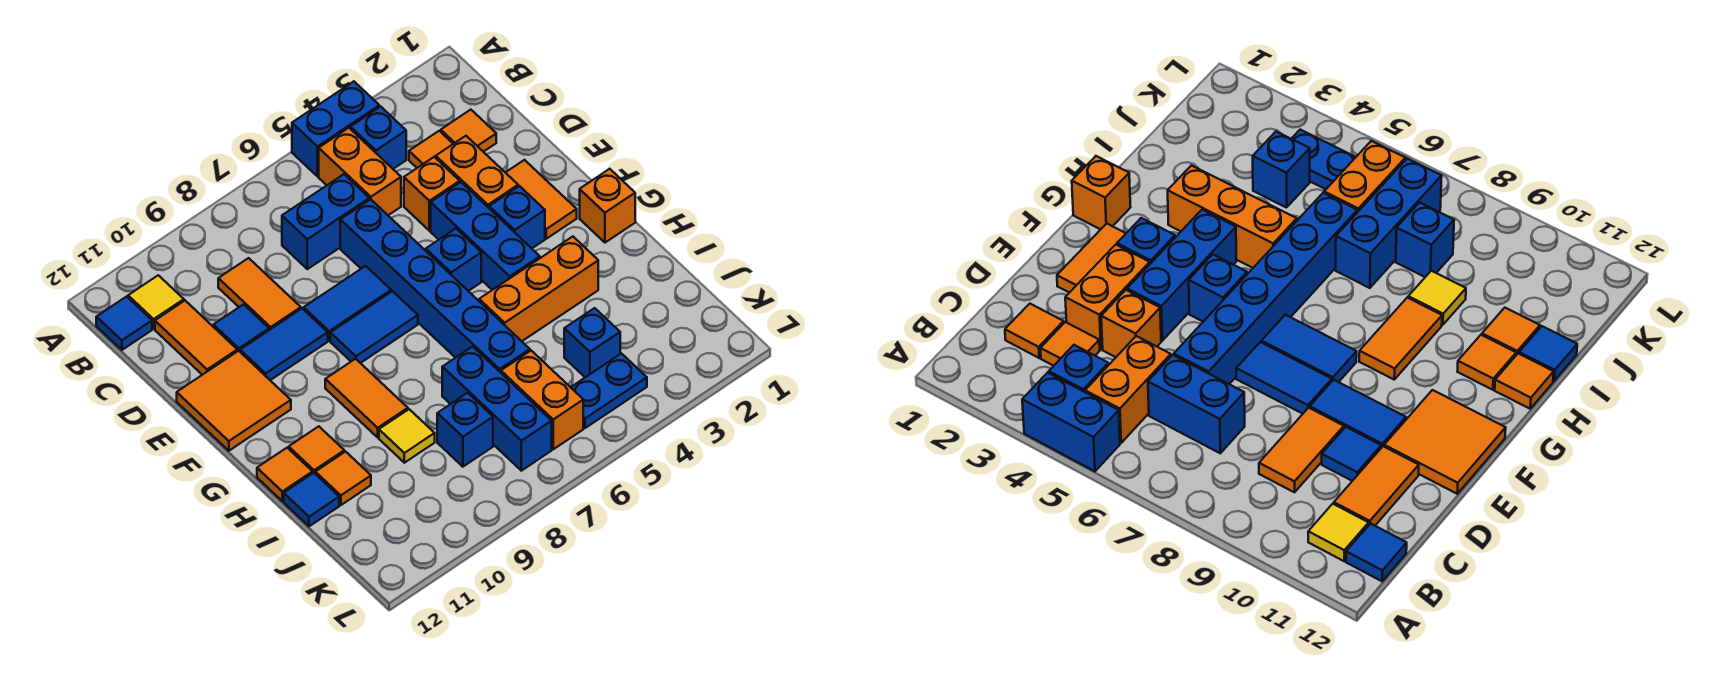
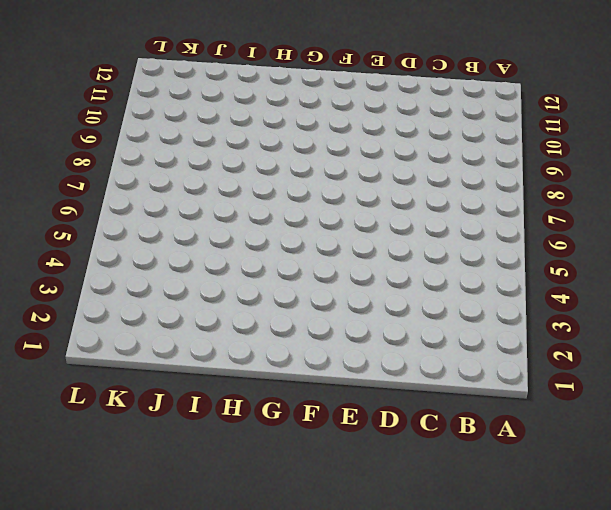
none -> blue 1x2 brick [292,81,379,176]
none -> blue 1x1 brick [350,107,406,169]
none -> orange 1x2 brick [319,128,401,215]
none -> yellow 1x1 tile [128,275,184,329]

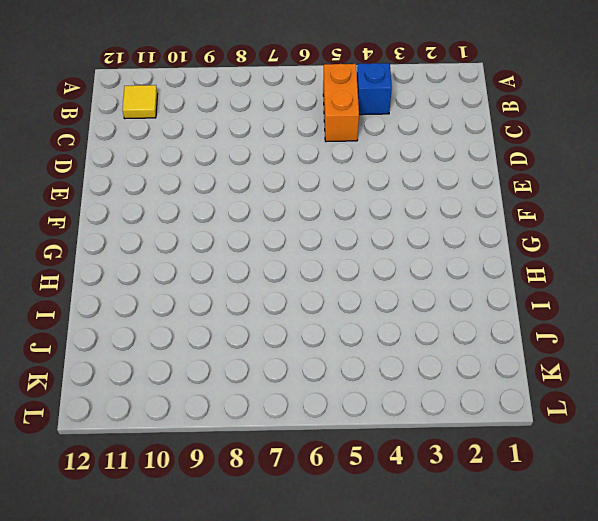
none -> blue 1x2 brick [292,81,379,176]
none -> blue 1x1 tile [96,297,152,350]
none -> orange 1x1 tile [441,110,496,152]
none -> orange 1x1 tile [409,131,453,168]

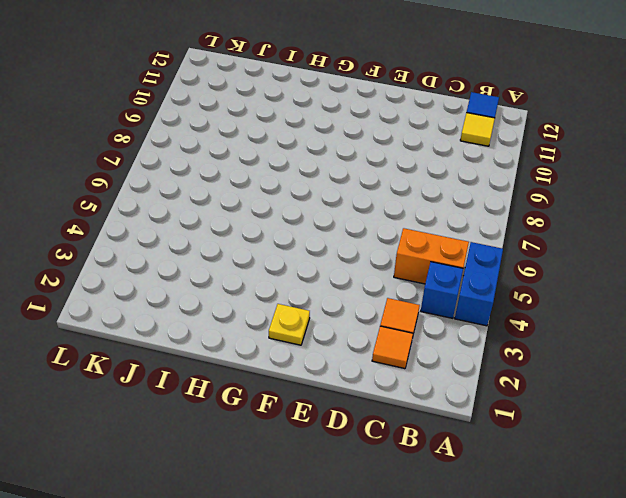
yellow 1x1 plate [269,304,310,345] -> orange 1x2 tile [505,160,577,239]
none -> blue 1x2 brick [282,174,369,269]
none -> orange 1x2 tile [218,258,301,330]
none -> orange 1x2 tile [155,301,237,375]
none -> orange 1x2 brick [436,136,518,208]

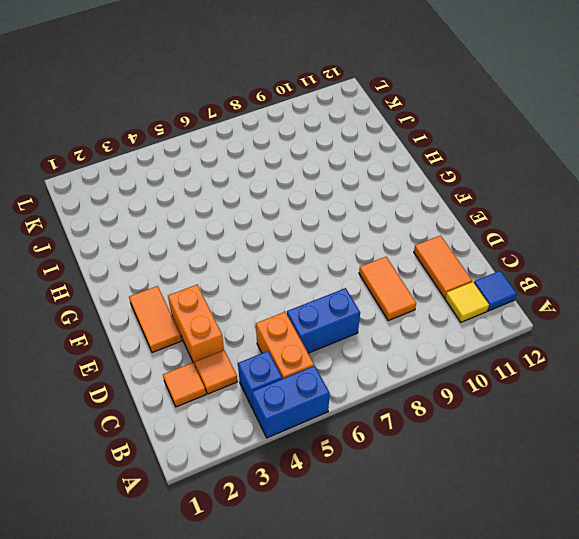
none -> orange 1x1 brick [404,157,460,231]
none -> blue 1x6 brick [340,199,530,372]
none -> blue 1x1 tile [213,304,269,351]
none -> blue 1x3 brick [431,182,540,290]

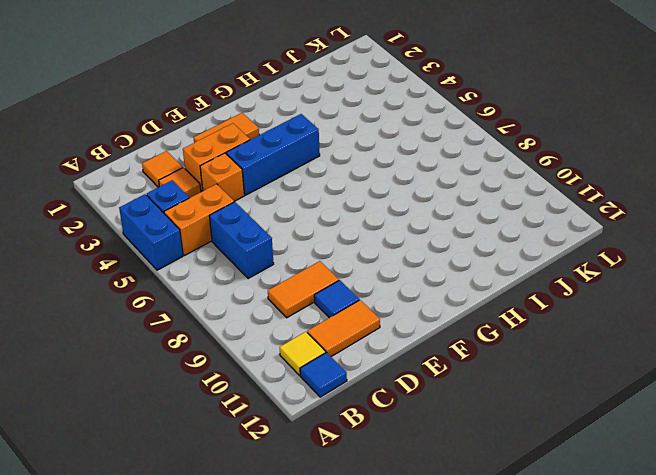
none -> blue 1x6 brick [340,199,530,372]
none -> blue 1x2 tile [304,266,391,341]
none -> blue 1x2 tile [240,309,328,380]
none -> orange 2x2 tile [177,351,291,451]

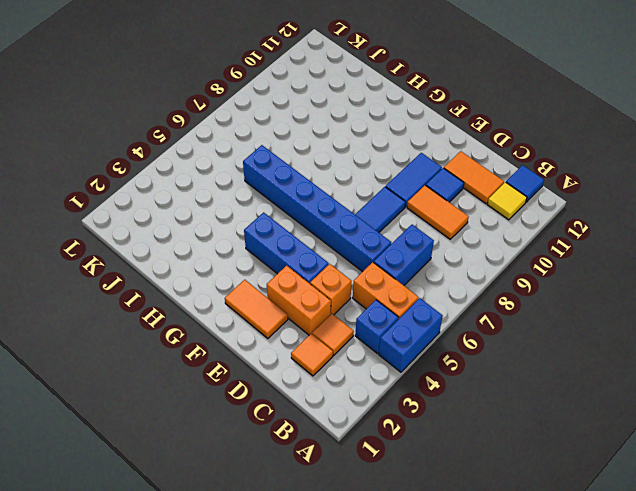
none -> orange 2x2 tile [177,351,291,451]
none -> blue 1x1 brick [489,186,545,248]
none -> blue 1x1 brick [426,229,481,291]
none -> blue 1x2 tile [330,291,418,363]

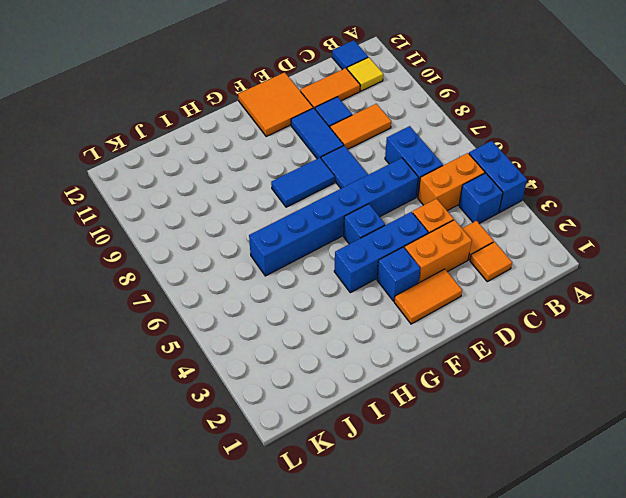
blue 1x2 tile [271,158,335,207] -> blue 1x2 tile turned to [330,291,418,363]
none -> orange 1x1 brick [580,169,635,243]
none -> orange 1x2 tile [325,359,408,437]
none -> orange 1x3 brick [479,237,598,341]
none -> orange 1x1 tile [289,426,344,473]

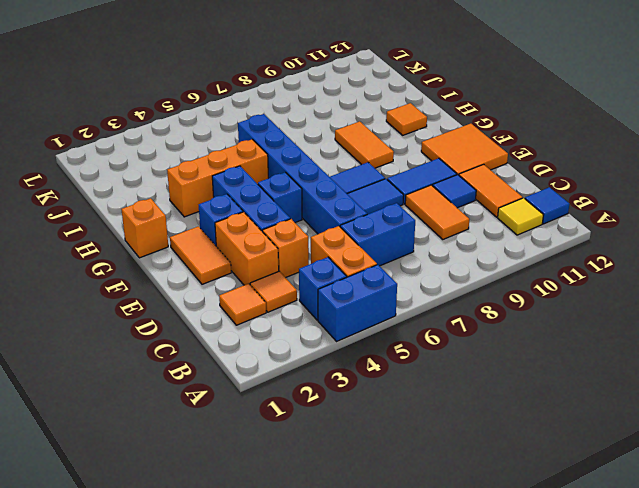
none -> orange 1x1 tile [257,448,313,501]
none -> blue 1x3 brick [442,346,552,471]
none -> yellow 1x1 tile [379,409,435,463]
none -> orange 1x1 tile [315,452,371,505]

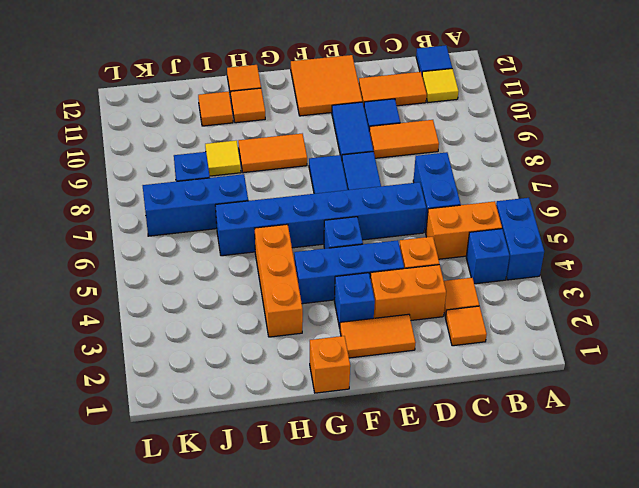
none -> blue 1x1 tile [284,473,339,526]
none -> blue 1x1 brick [564,308,620,377]
none -> orange 1x2 brick [501,351,583,449]
none -> blue 1x2 plate [571,353,647,428]

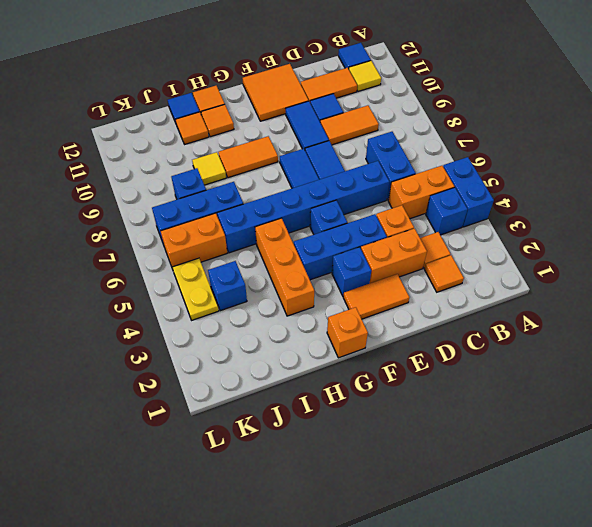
yellow 1x2 plate [172,258,219,320] -> blue 1x2 plate [571,353,647,428]

